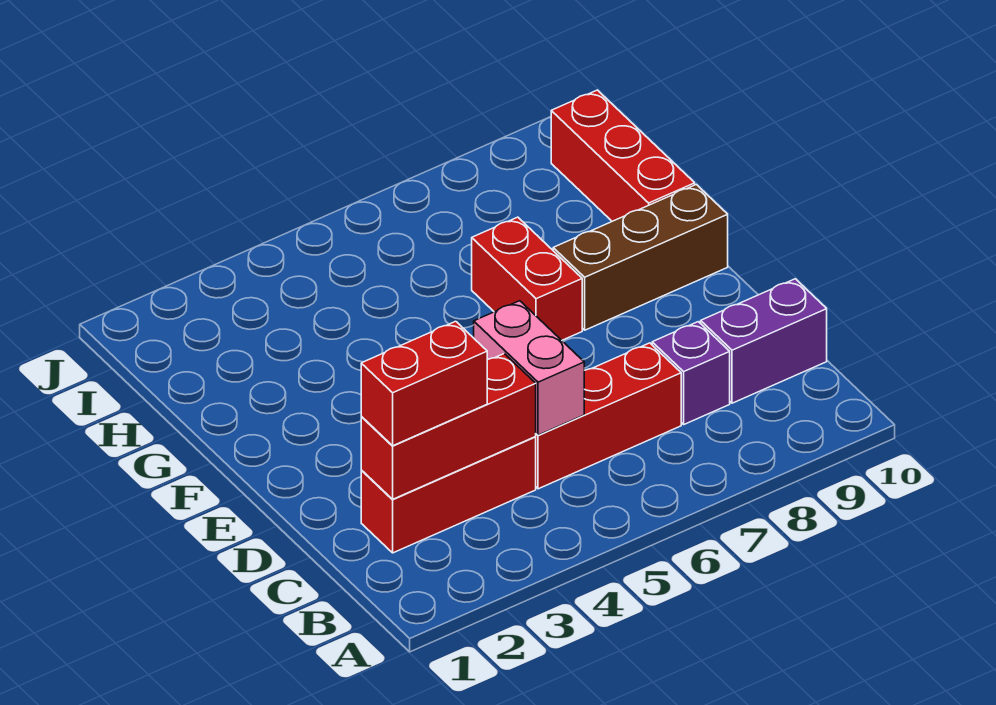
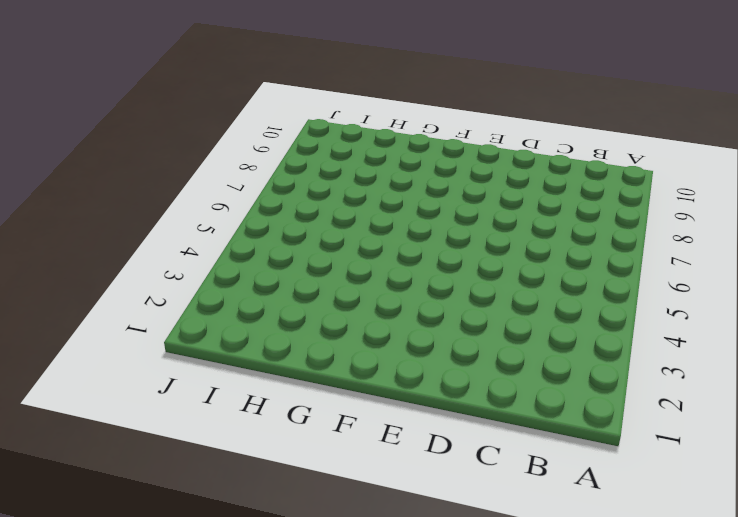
none -> red 1x3 brick [361,437,536,553]
none -> red 1x3 brick [536,343,681,489]

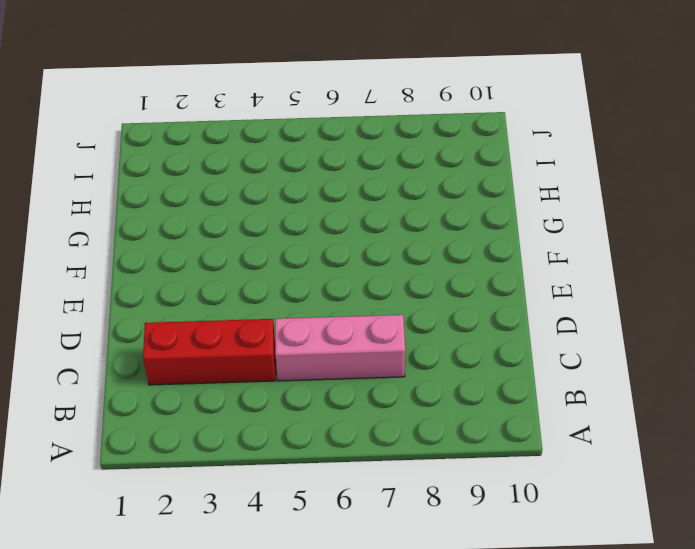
pink 1x3 brick [275,315,405,381] -> red 1x3 brick [536,343,681,489]
none -> purple 1x1 brick [652,322,730,424]
none -> purple 1x2 brick [701,279,827,403]

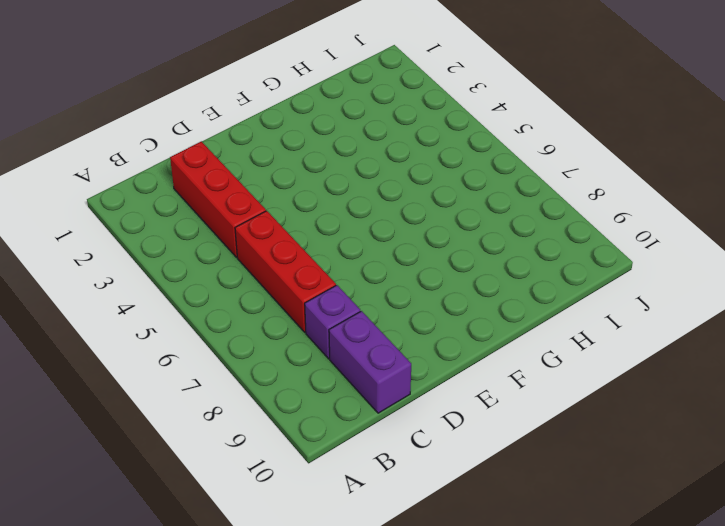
none -> red 1x2 brick [472,217,582,340]
none -> brown 1x3 brick [553,184,728,330]

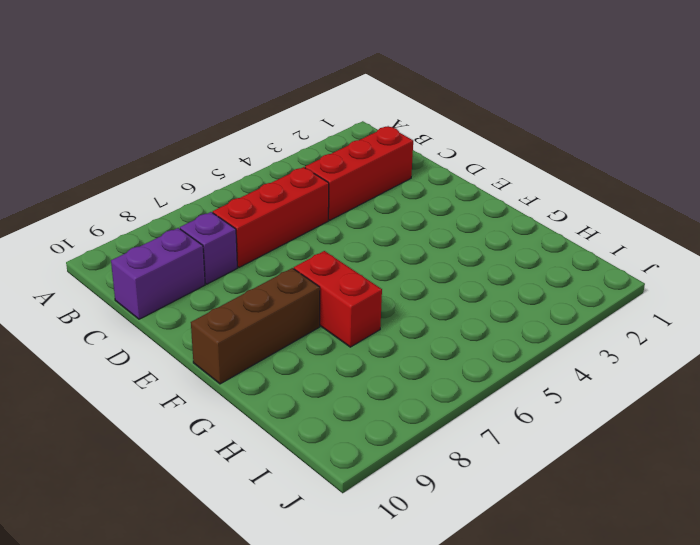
none -> red 1x3 brick [551,90,695,221]
none -> red 1x3 brick [361,354,536,499]

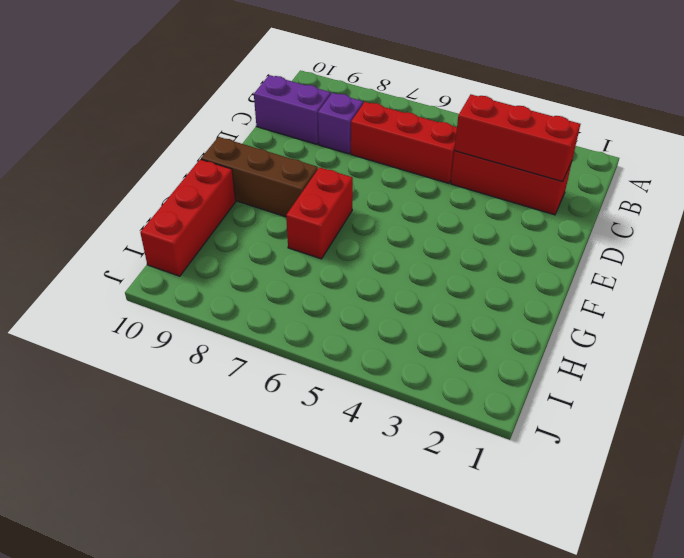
none -> pink 1x2 brick [474,301,584,435]
none -> red 1x2 brick [361,321,487,446]

